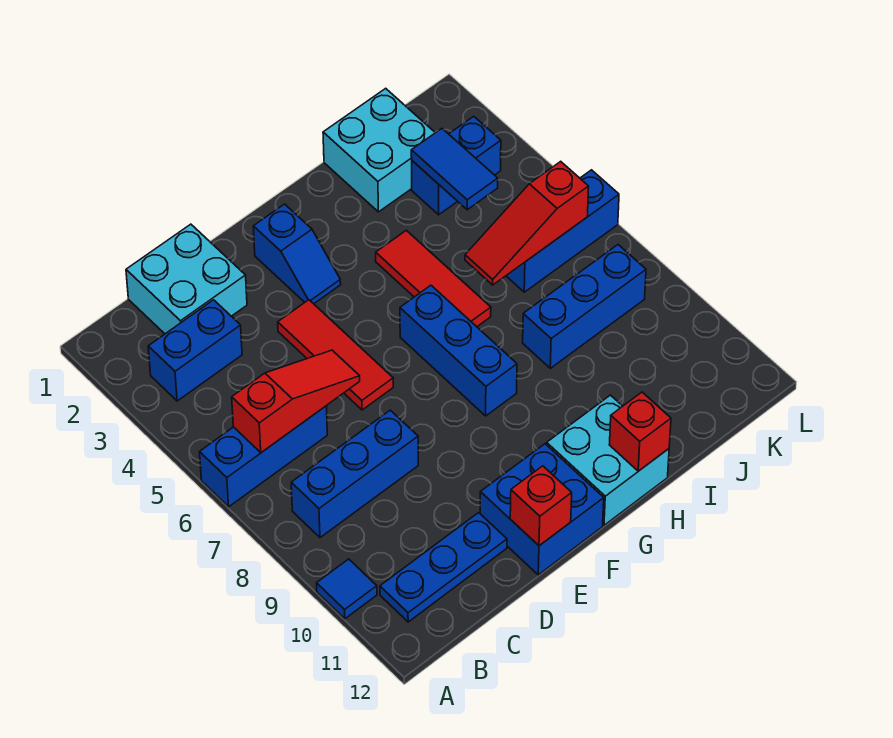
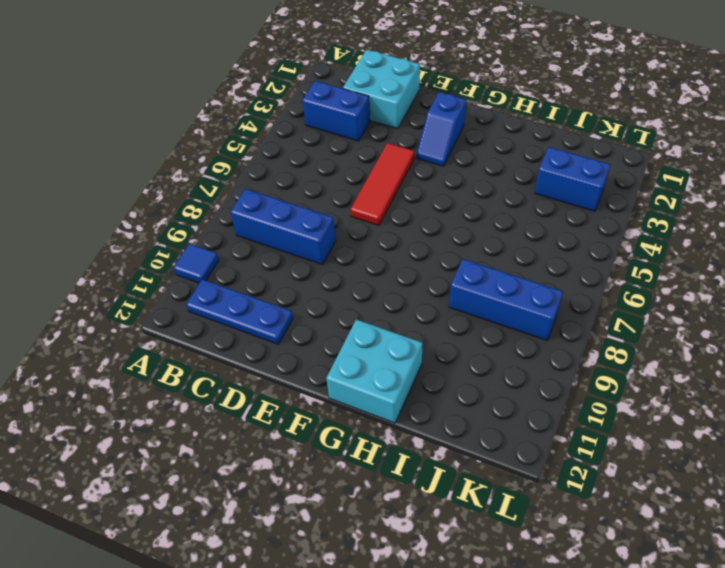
none -> blue 1x3 brick [200,406,327,507]
none -> blue 2x2 brick [480,444,604,575]
none -> blue 1x3 brick [400,285,517,416]

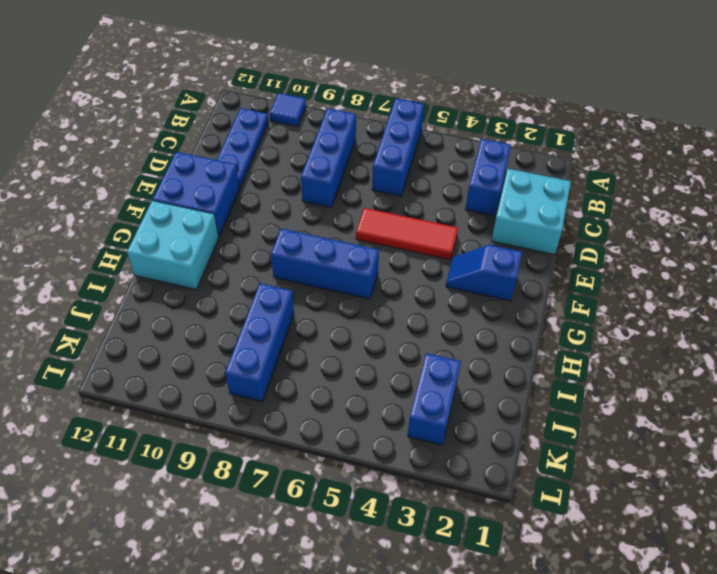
none -> red 1x3 tile [376,230,491,327]
none -> cyan 2x2 brick [323,88,435,212]
none -> blue 1x3 brick [506,170,619,292]

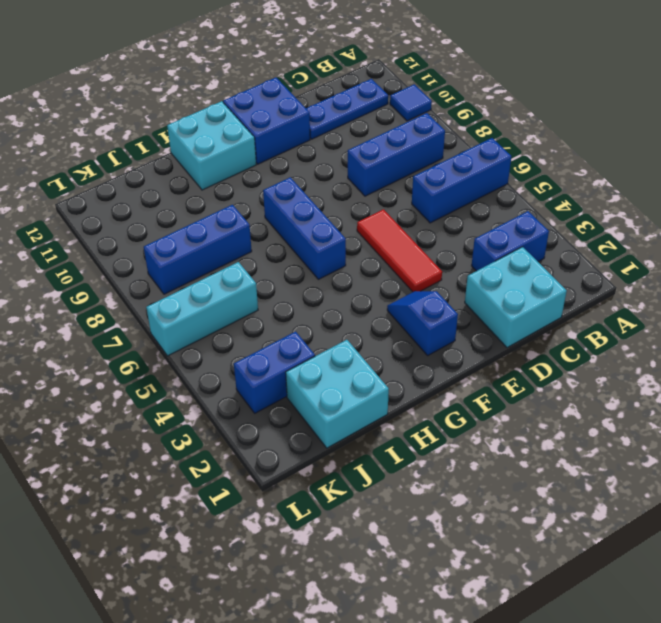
cyan 1x3 brick [146,262,258,356] -> blue 1x3 brick [506,170,619,292]
none -> red 1x3 tile [376,230,491,327]
none -> red 1x3 slope [232,350,360,453]
none -> red 1x1 brick [510,466,572,546]

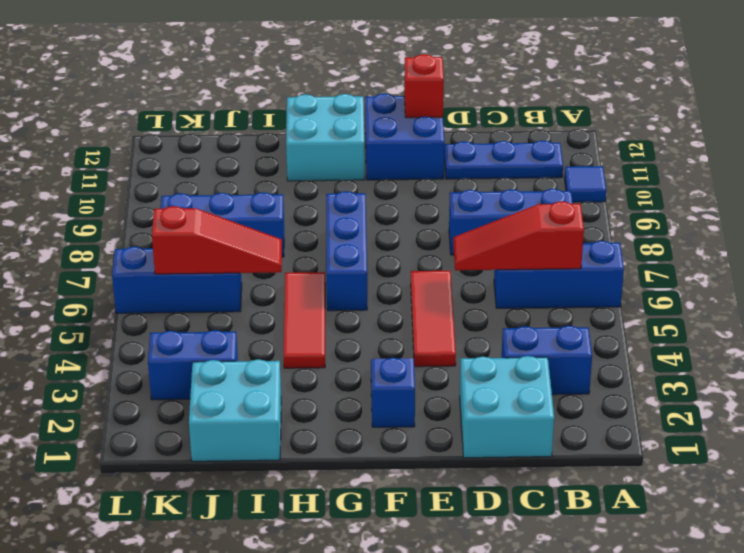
none -> red 1x1 brick [609,392,671,471]
none -> blue 1x2 tile [411,129,498,210]

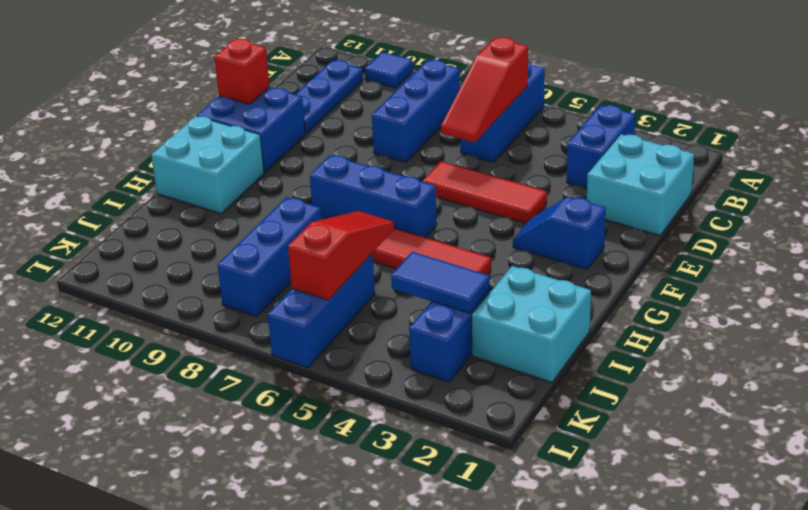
none -> red 1x1 brick [609,392,671,471]

